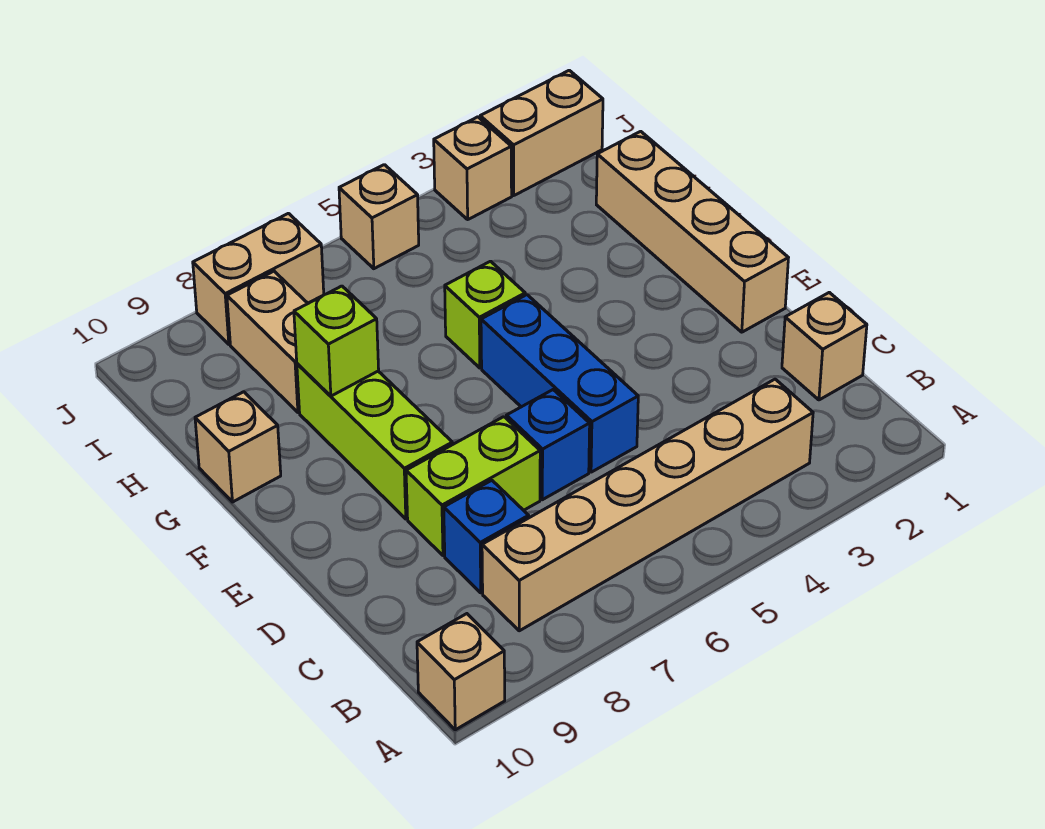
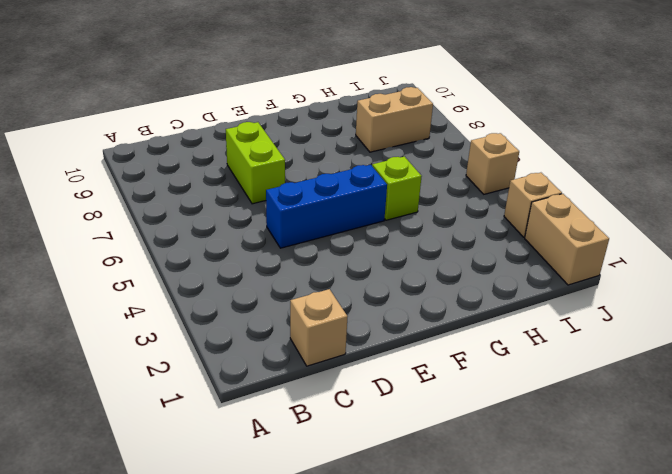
none -> tan 1x1 brick [417,614,505,730]
none -> tan 1x6 brick [482,379,813,631]
none -> blue 1x1 brick [444,480,529,593]

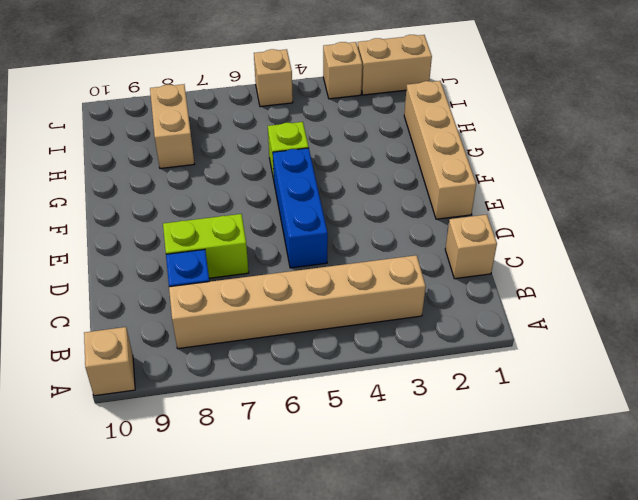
none -> blue 1x1 brick [506,390,590,500]
none -> lime 1x3 brick [297,364,452,519]
none -> tan 1x1 brick [195,392,281,502]

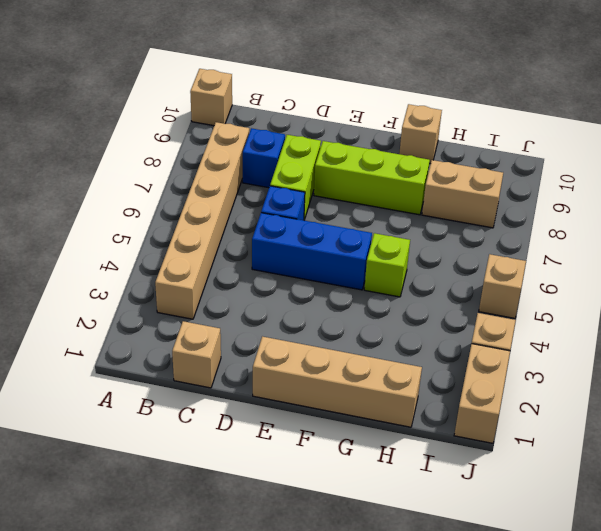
none -> tan 1x2 brick [193,213,324,344]
none -> lime 1x1 brick [294,286,379,396]

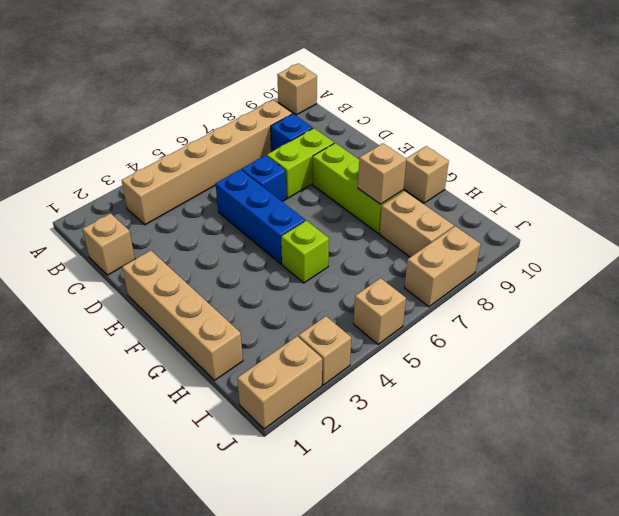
tan 1x1 brick [358,143,406,204] -> lime 1x1 brick [294,286,379,396]

